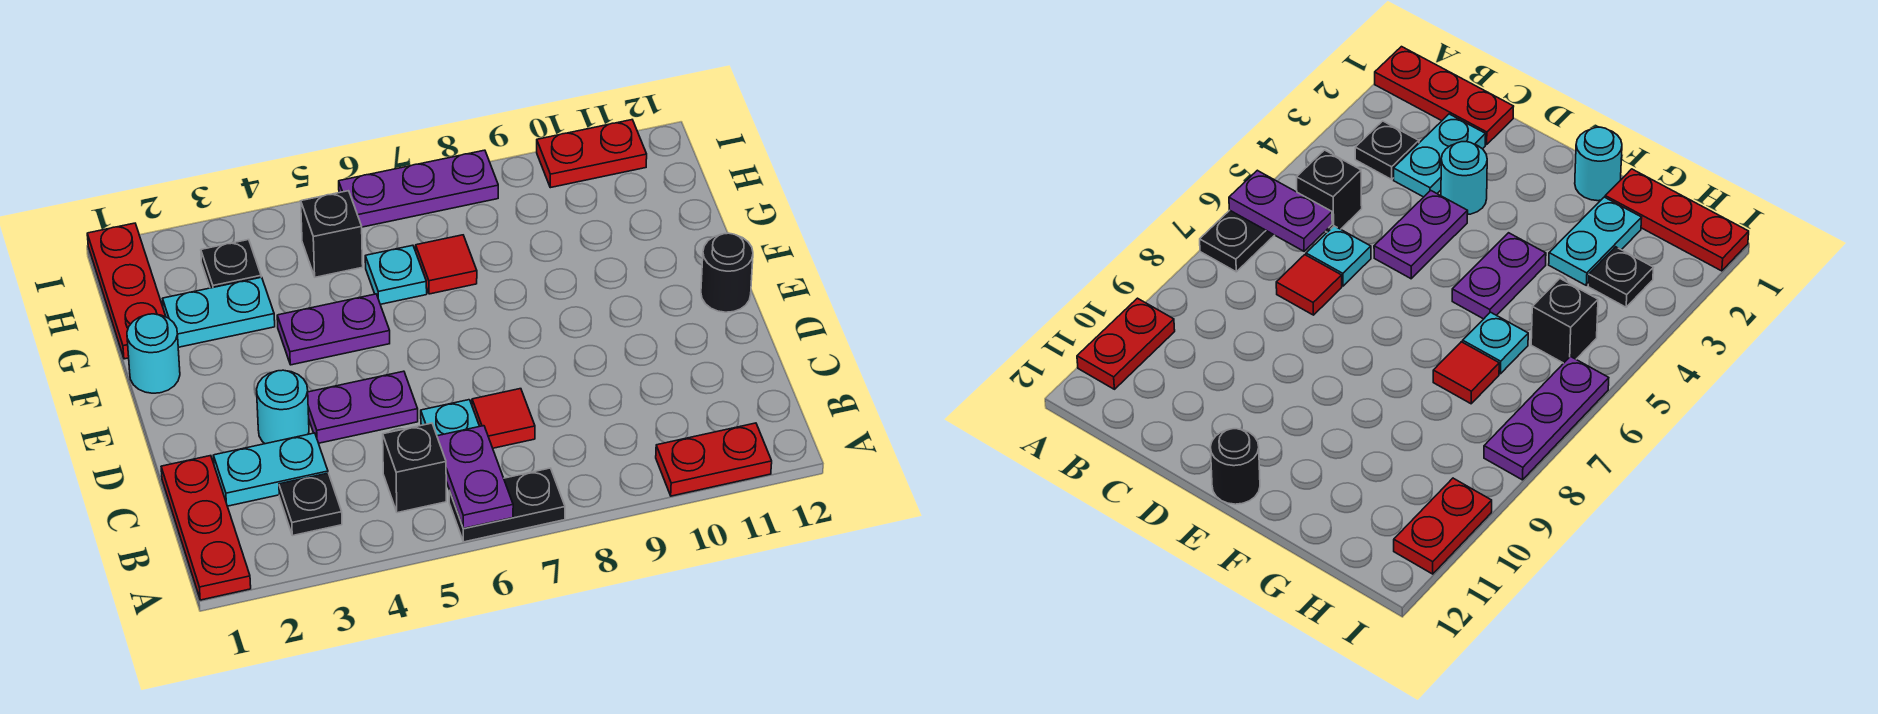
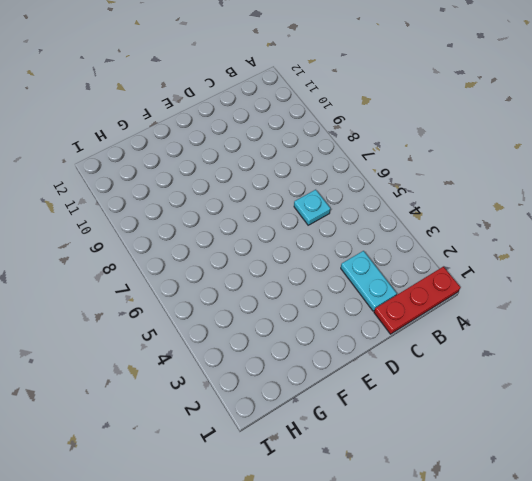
none -> black 1x2 plate [449,468,565,542]
none -> red 1x2 plate [656,423,772,496]
none -> black 1x1 plate [279,473,342,536]

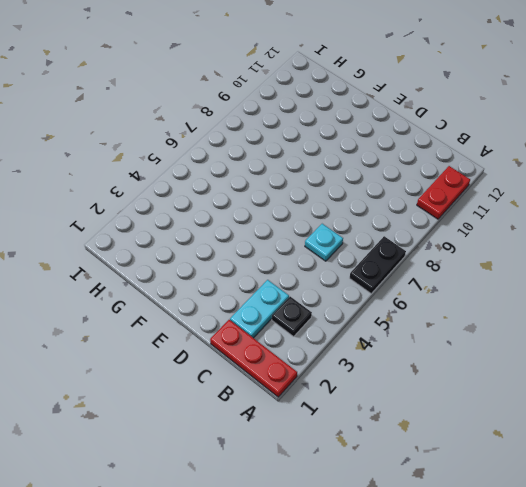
none -> black 1x1 brick [383,423,446,513]
none -> red 1x1 tile [472,389,535,448]
none -> cyan 1x1 round brick [257,370,309,444]

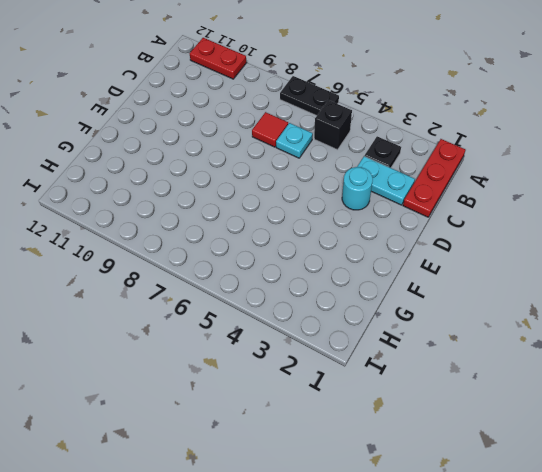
none -> purple 1x2 plate [308,371,418,443]
none -> black 1x1 round brick [701,233,753,312]
none -> cyan 1x1 round brick [127,314,180,393]

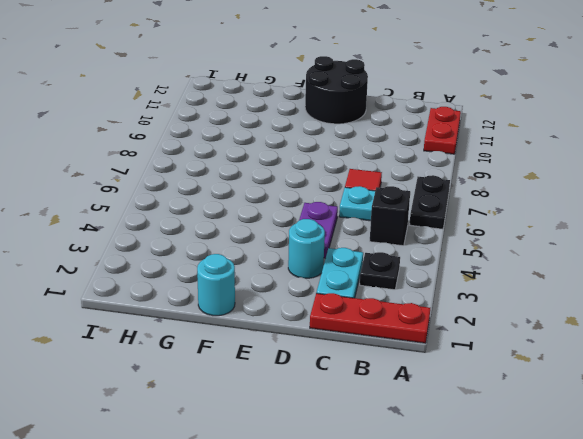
black 2x2 round brick [305,56,368,124] -> black 1x1 round brick [701,233,753,312]
none -> purple 1x2 plate [277,294,390,365]
none -> red 1x3 plate [87,223,166,359]
none -> cyan 1x2 plate [163,277,275,347]

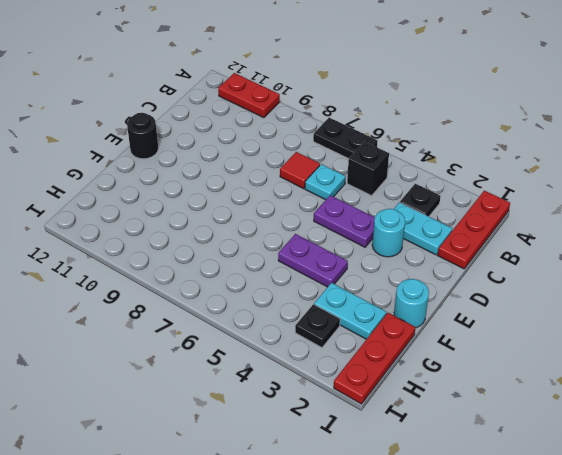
none -> cyan 1x1 plate [365,245,427,304]
none -> red 1x1 tile [416,235,477,294]
none -> black 1x1 brick [301,191,363,277]

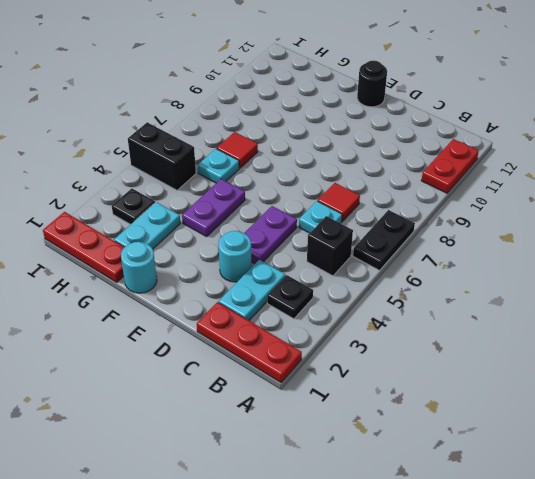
black 1x2 brick [128,122,196,190] -> black 1x1 brick [301,191,363,277]
none -> purple 1x3 plate [339,150,498,227]
none -> red 1x2 plate [537,120,647,188]
none -> purple 1x2 plate [437,426,513,528]

